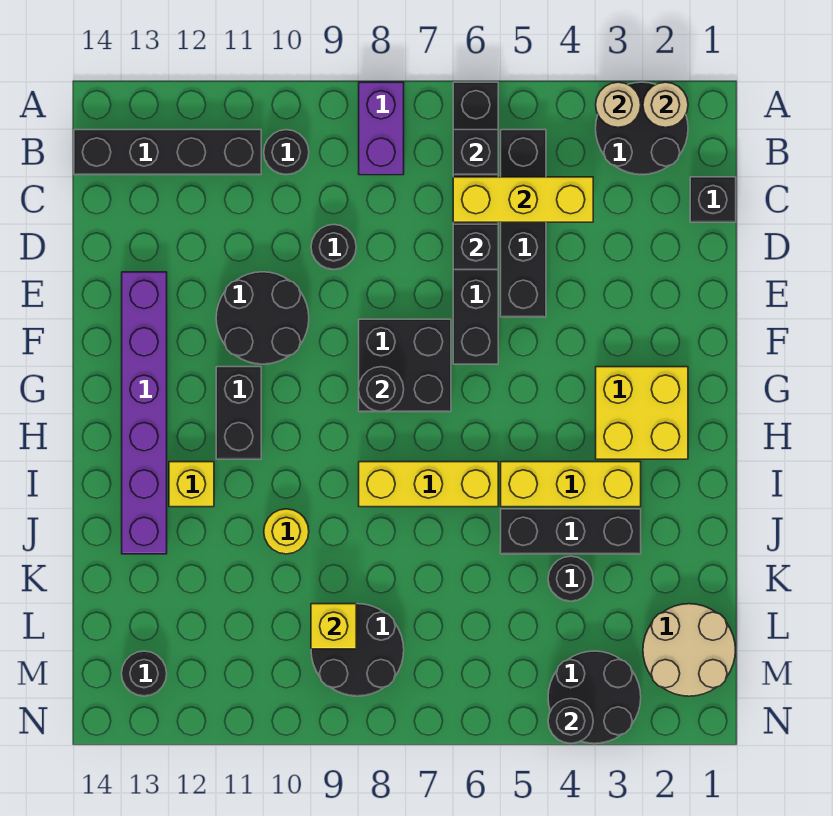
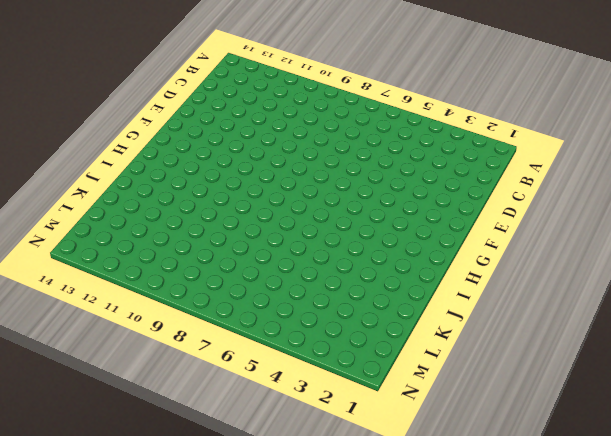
none -> black 2x2 round brick [596,82,688,175]
none -> black 1x6 brick [453,82,498,364]
none -> purple 1x2 brick [359,82,404,175]
none -> black 1x4 brick [501,130,546,317]

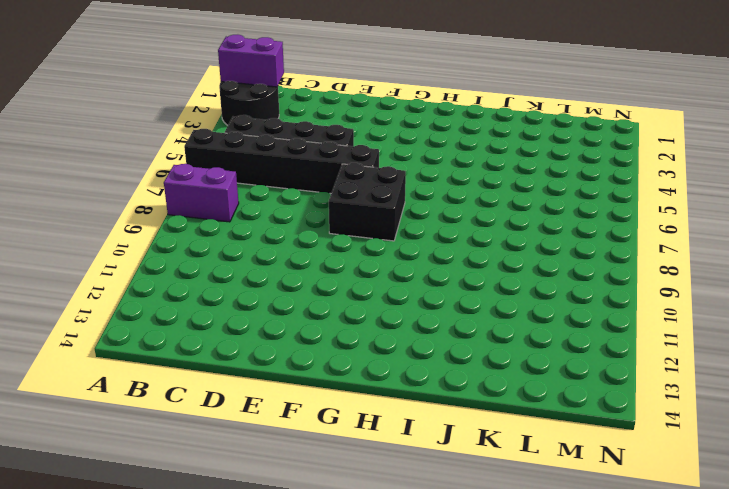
purple 1x2 brick [218,35,284,87] -> tan 1x1 round brick [643,82,688,127]
none -> black 1x1 round brick [264,130,309,175]
none -> black 1x4 brick [74,130,261,175]
none -> black 1x1 brick [690,177,736,222]
none -> black 1x1 round brick [311,225,356,270]

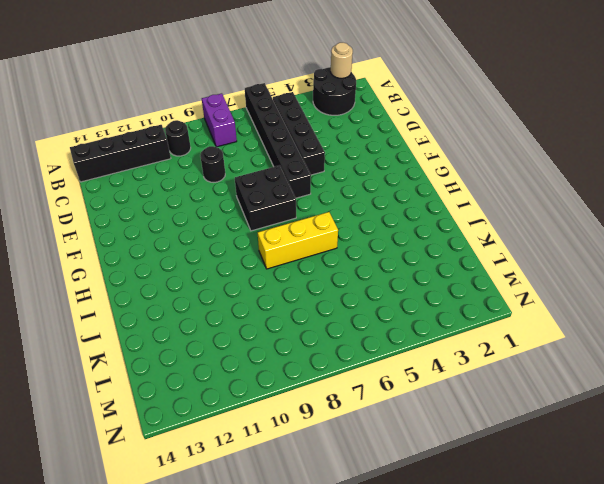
none -> black 1x1 brick [690,177,736,222]
none -> black 2x2 round brick [216,272,309,364]
none -> purple 1x6 brick [122,272,167,554]
none -> yellow 2x2 brick [596,367,688,459]

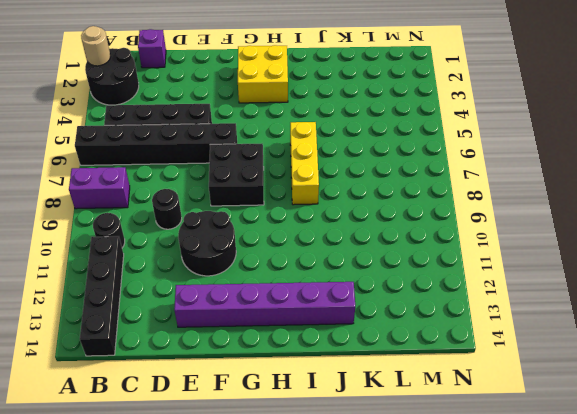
purple 1x1 brick [138,29,166,68] -> black 1x1 brick [690,177,736,222]
none -> black 1x2 brick [216,367,261,459]
none -> yellow 1x3 brick [501,462,641,507]
none -> yellow 1x1 brick [169,462,214,507]
none -> black 1x3 brick [501,509,641,554]

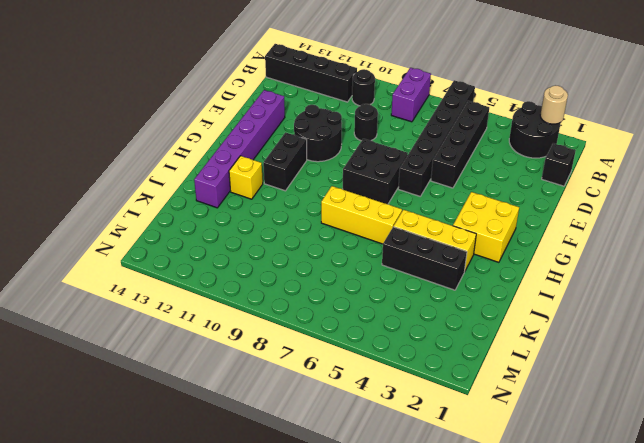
none -> yellow 1x1 round brick [264,509,309,554]
none -> black 1x1 round brick [548,556,593,601]
none -> tan 2x2 round brick [643,604,735,696]
none -> black 2x2 round brick [311,604,404,696]

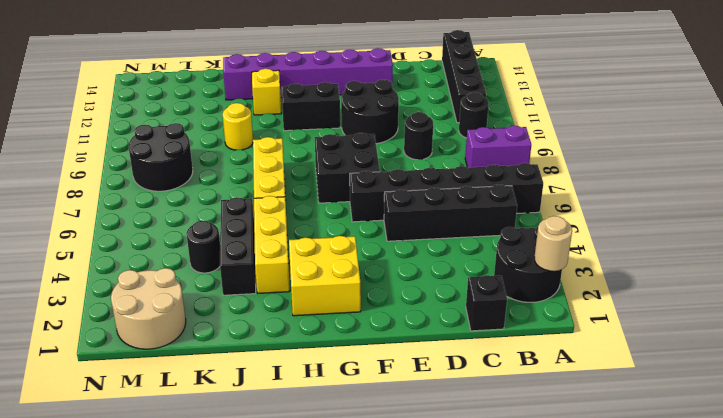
none -> black 2x2 round brick [548,651,641,744]
none -> black 1x1 round brick [122,651,167,696]
none -> tan 1x1 round brick [596,82,641,127]
none -> black 1x1 brick [453,130,498,175]

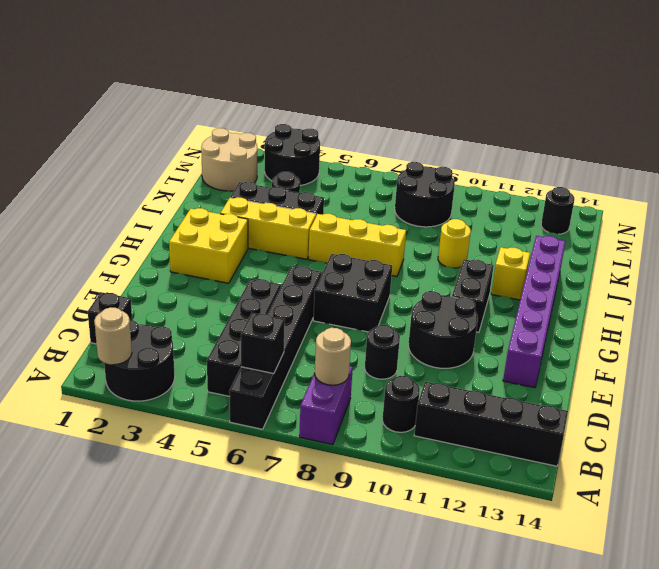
tan 1x1 round brick [315,328,351,385] -> tan 1x1 round brick moved to [596,82,641,127]
none -> yellow 1x3 brick [453,177,593,222]
none -> black 1x1 brick [453,224,498,270]
none -> black 1x1 round brick [359,367,404,412]
none -> yellow 1x1 brick [311,604,356,649]

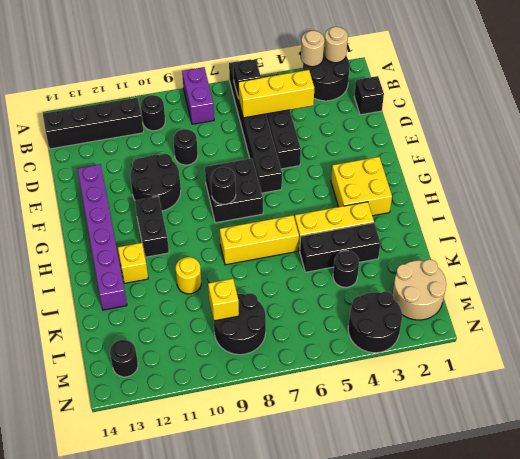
none -> black 1x1 brick [453,224,498,270]
none -> black 1x1 round brick [548,699,593,744]

